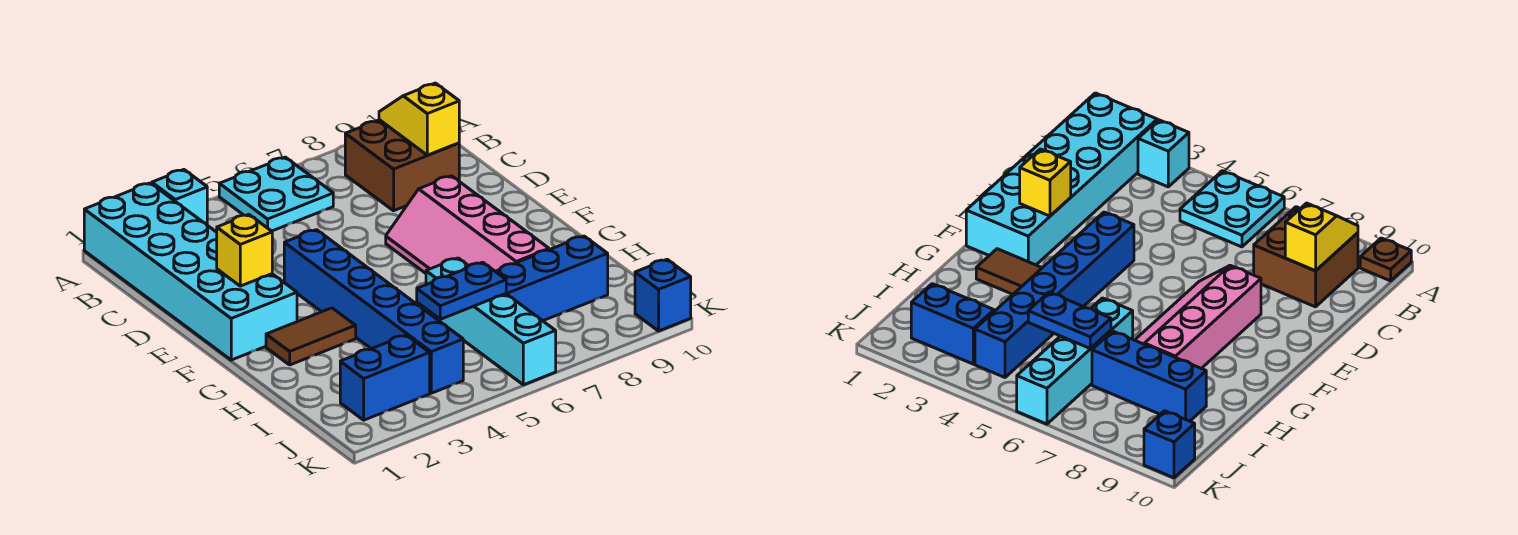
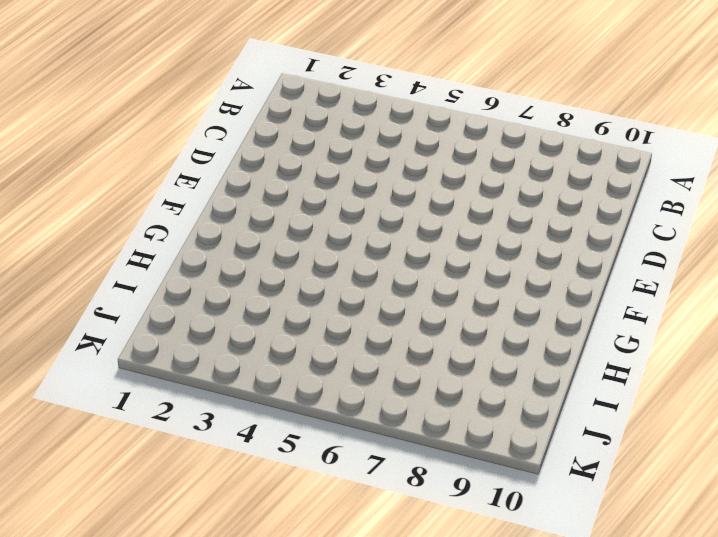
none -> cyan 2x6 brick [84,183,297,360]
none -> cyan 1x1 brick [152,170,207,225]
none -> cyan 2x2 plate [219,157,333,231]

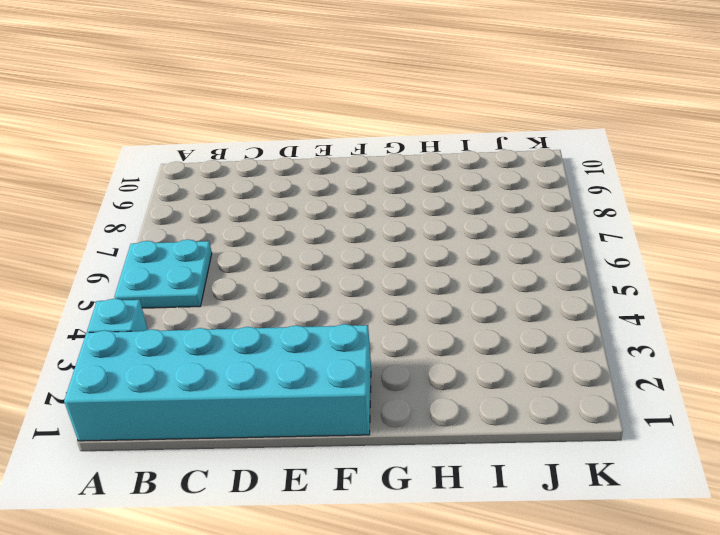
none -> brown 1x1 plate [1360,238,1411,281]
none -> brown 2x2 brick [345,120,459,211]
none -> blue 1x6 brick [284,230,463,393]

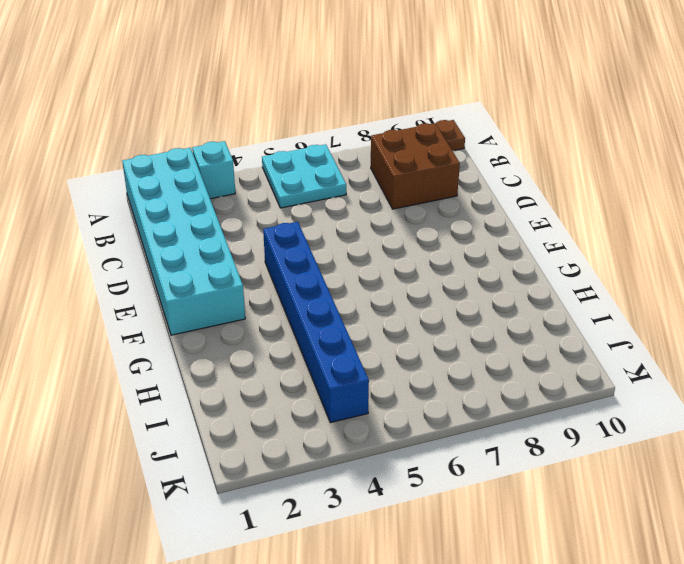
none -> pink 2x4 slope [386,176,549,273]
none -> brown 1x2 tile [266,308,356,365]
none -> cyan 1x4 brick [426,258,556,385]

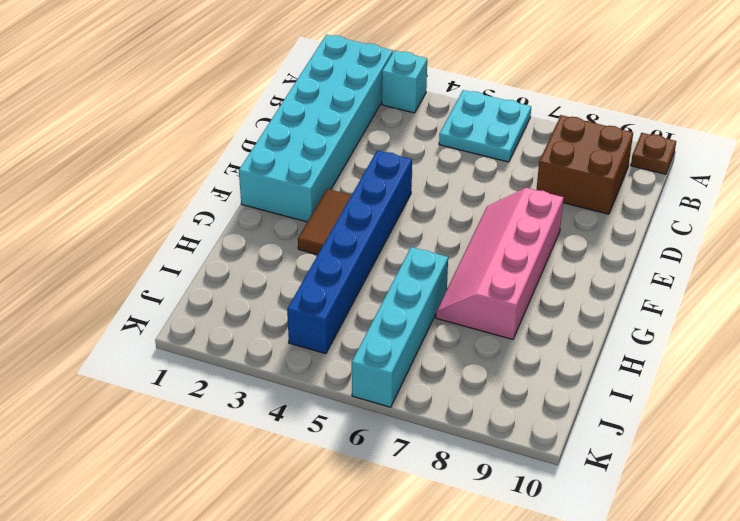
brown 1x2 tile [298,189,351,255] -> brown 1x2 tile turned to [266,308,356,365]
none -> blue 1x3 brick [495,236,608,321]
none -> blue 1x2 brick [340,335,430,420]
none -> blue 1x1 brick [635,259,691,331]

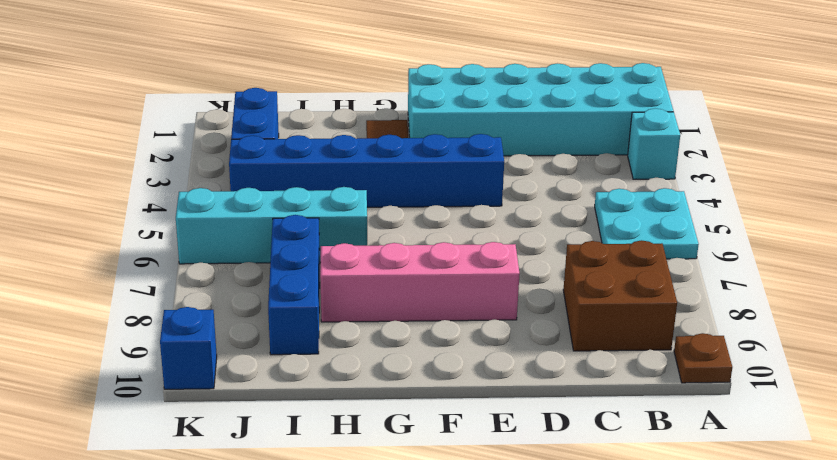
none -> yellow 1x2 slope [379,83,459,155]
none -> yellow 1x1 brick [217,214,272,286]
none -> blue 1x2 plate [417,262,506,319]

